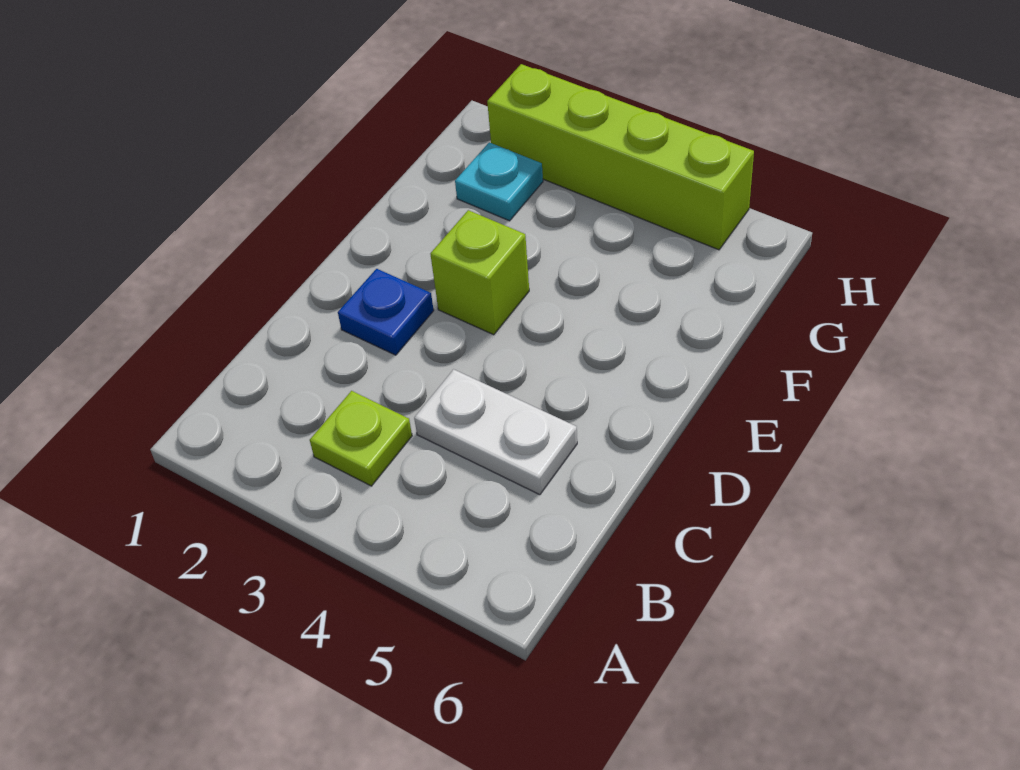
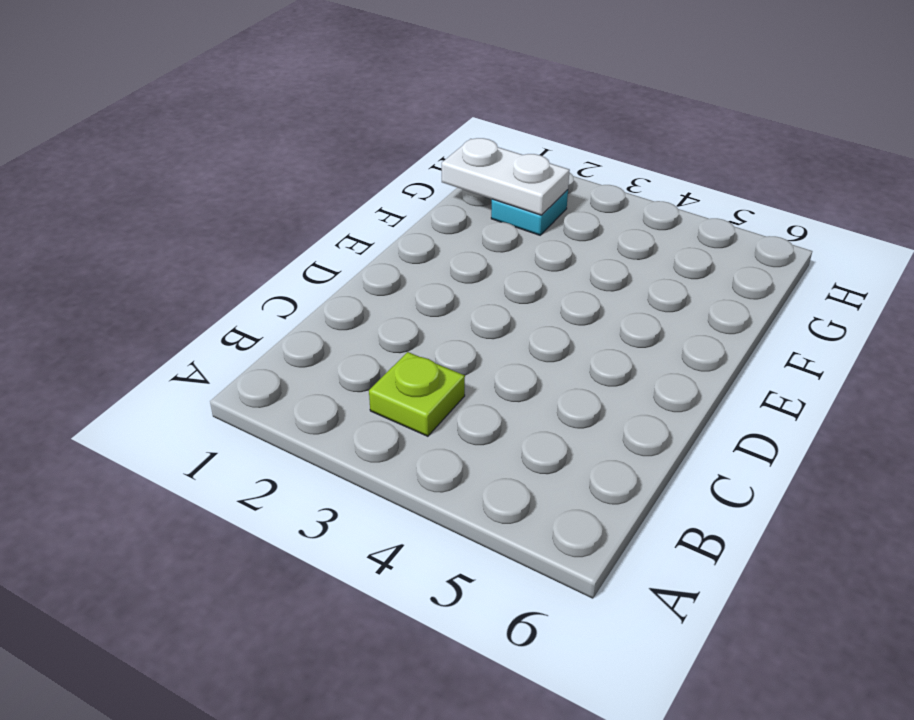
white 1x2 plate [442,138,570,215] -> white 1x2 plate moved to [414,369,577,495]
none -> blue 1x1 plate [338,269,434,355]
none -> lime 1x1 brick [431,210,529,335]

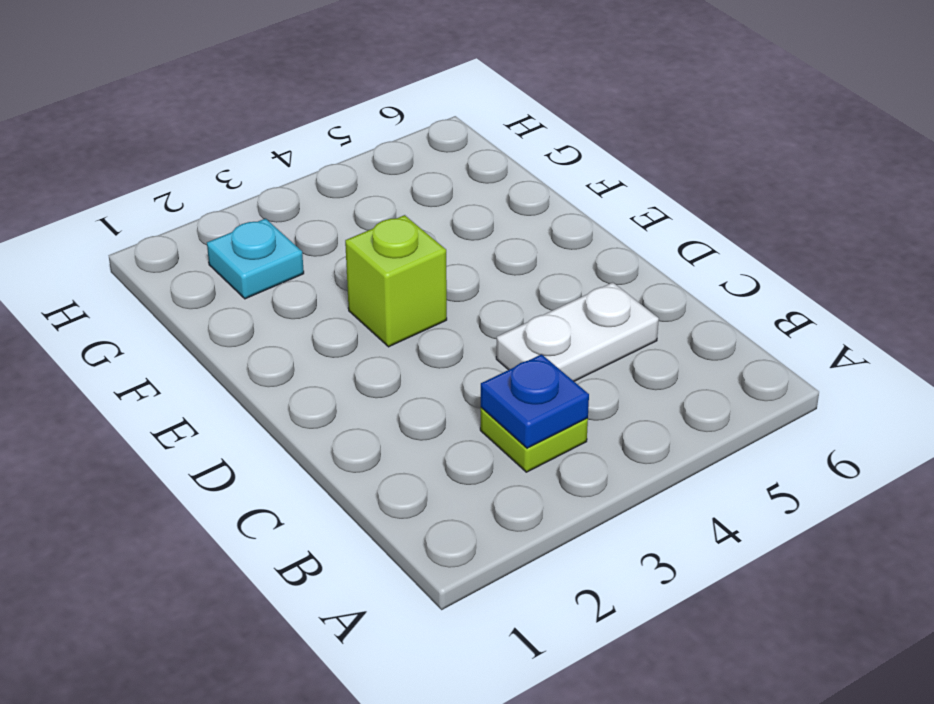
blue 1x1 plate [481,354,589,448] -> blue 1x1 plate moved to [338,269,434,355]
none -> lime 1x4 brick [487,64,754,250]

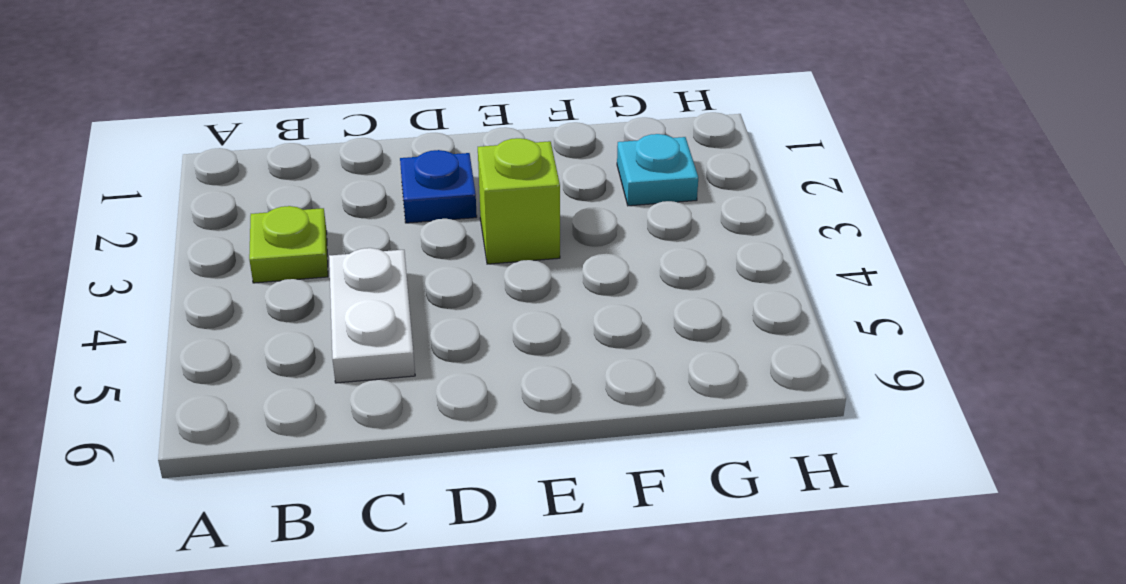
none -> lime 1x4 brick [487,64,754,250]

